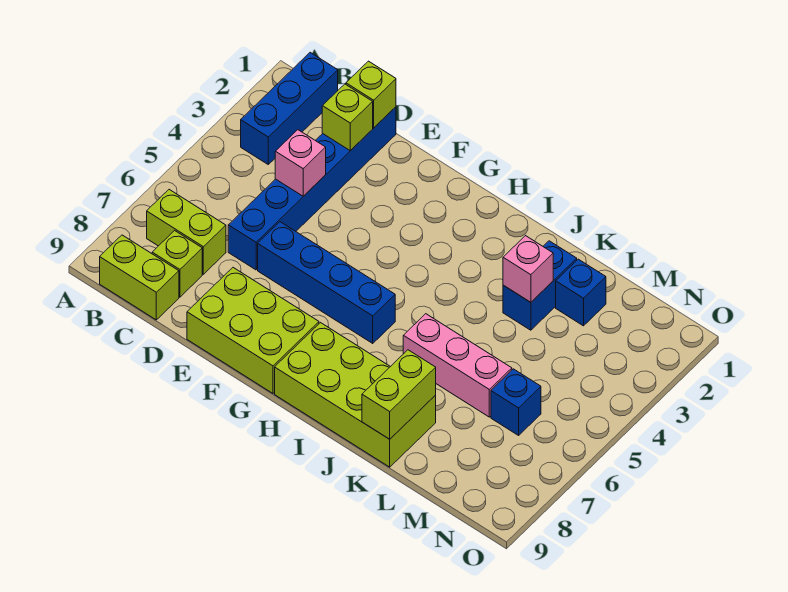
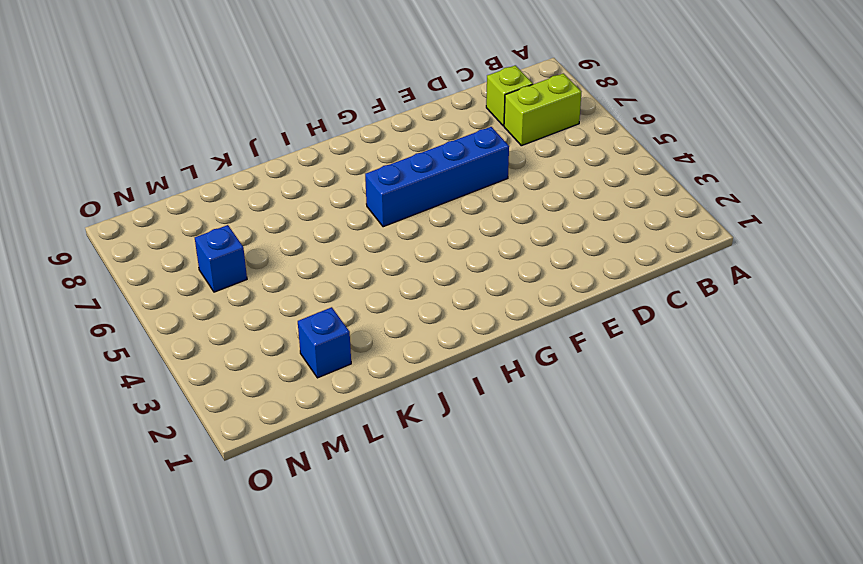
none -> blue 1x3 brick [241,53,338,164]
none -> lime 1x2 brick [100,235,179,320]
none -> blue 1x6 brick [228,107,396,270]

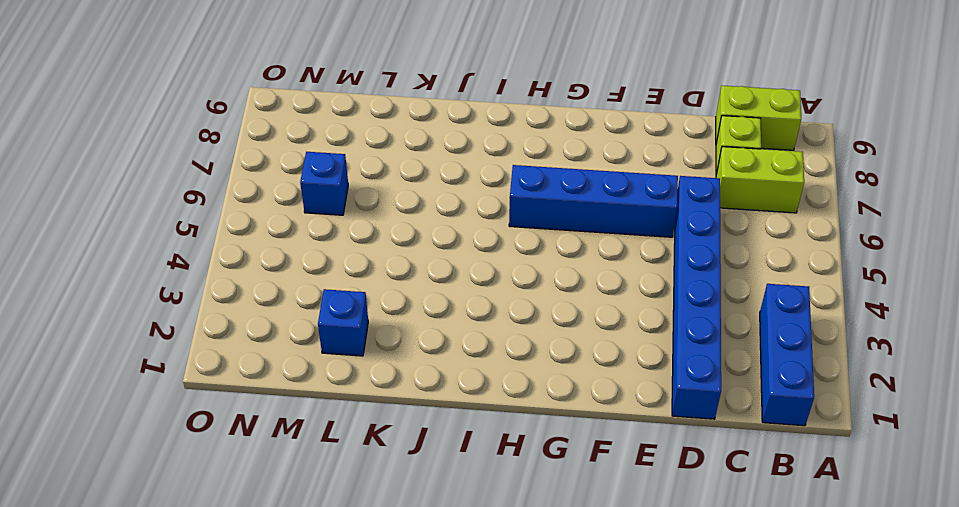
none -> lime 2x3 brick [187,268,319,393]
none -> lime 2x4 brick [275,323,436,467]
none -> pink 1x3 brick [403,314,512,417]

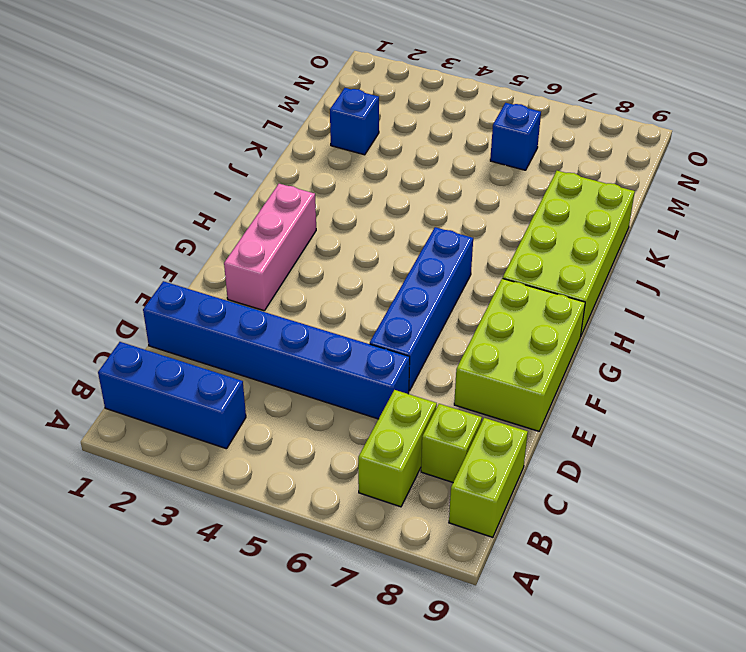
pink 1x3 brick [224,184,316,311] -> pink 1x3 brick moved to [403,314,512,417]
none -> blue 1x2 brick [503,241,577,330]
none -> lime 1x1 brick [346,61,396,128]
none -> lime 1x1 brick [322,84,373,151]

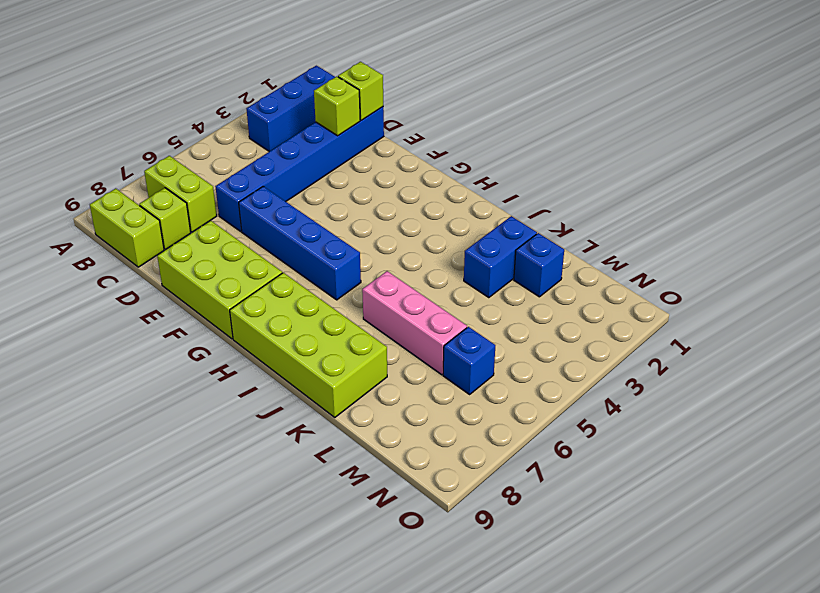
none -> pink 1x1 brick [275,130,326,196]
none -> pink 1x1 brick [503,236,553,302]
none -> lime 1x2 brick [362,350,436,439]

